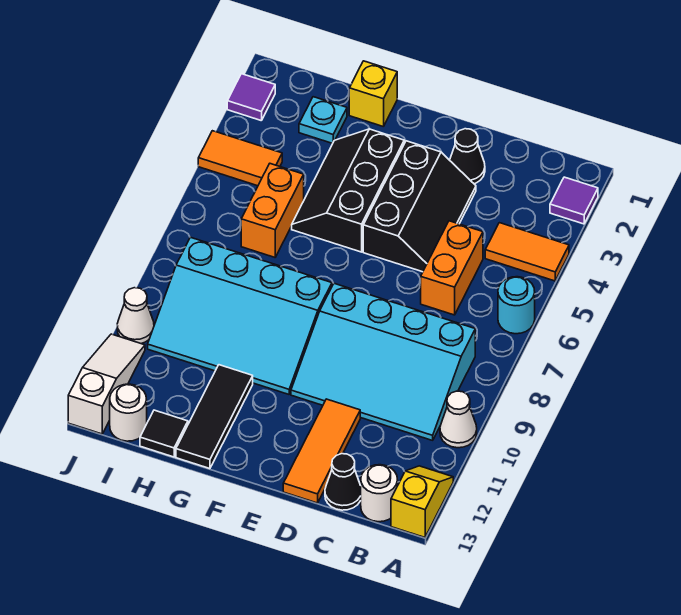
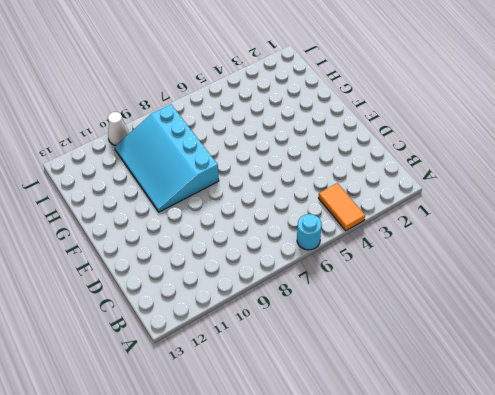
none -> purple 1x1 tile [550,177,598,224]
none -> white 1x1 cone [440,391,477,448]
none -> yellow 1x2 slope [391,466,453,537]

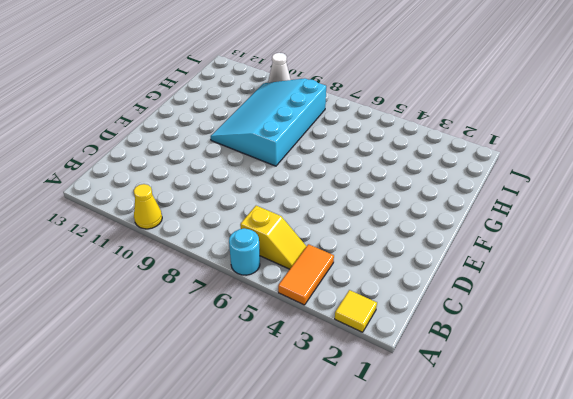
yellow 1x1 tile [335,290,377,332] -> purple 1x1 tile [550,177,598,224]
yellow 1x1 cone [134,184,162,229] -> white 1x1 cone [440,391,477,448]
yellow 1x2 slope [240,206,307,269] -> yellow 1x2 slope moved to [391,466,453,537]
none -> cyan 3x4 slope [291,284,475,440]
none -> white 1x1 round brick [361,465,398,522]
none -> orange 1x2 brick [421,221,483,315]

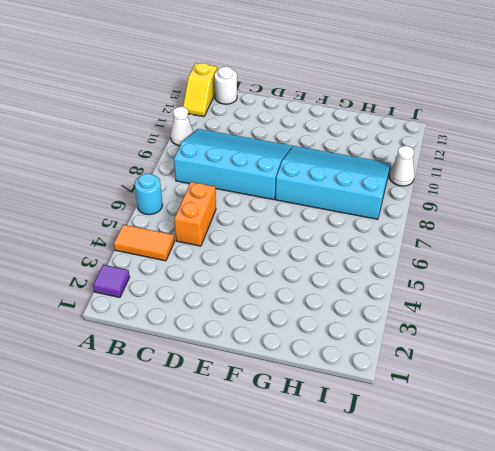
none -> black 1x1 cone [325,454,361,510]
none -> black 1x1 cone [450,129,485,184]
none -> black 2x3 slope [363,141,476,272]

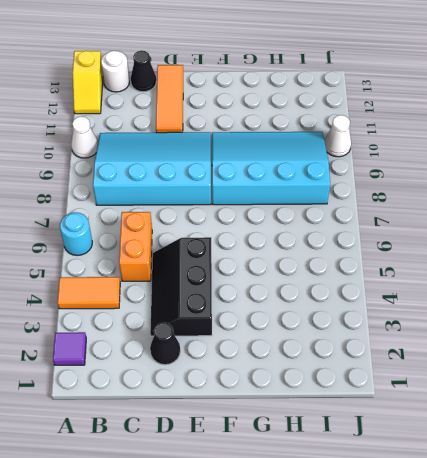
none -> black 2x3 slope [292,129,404,252]
none -> yellow 1x1 brick [349,61,397,127]
none -> black 1x3 tile [176,365,253,469]

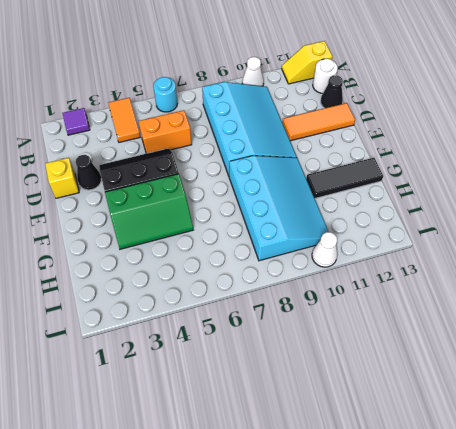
yellow 1x1 brick [45,158,79,198] -> yellow 1x1 brick moved to [349,61,397,127]
green 2x3 slope [105,174,193,249] -> black 2x3 slope [292,129,404,252]
none -> cyan 1x1 plate [299,97,347,143]
none -> orange 1x2 brick [241,164,304,257]
none -> black 1x1 tile [140,410,188,457]

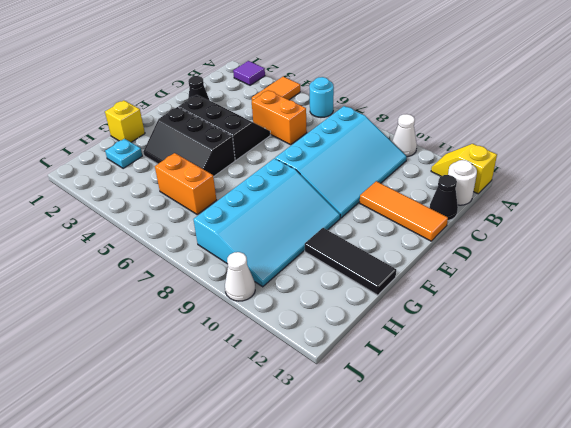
none -> black 1x1 tile [140,410,188,457]
none -> orange 1x2 tile [198,131,282,186]
none -> white 1x1 round brick [110,384,147,441]

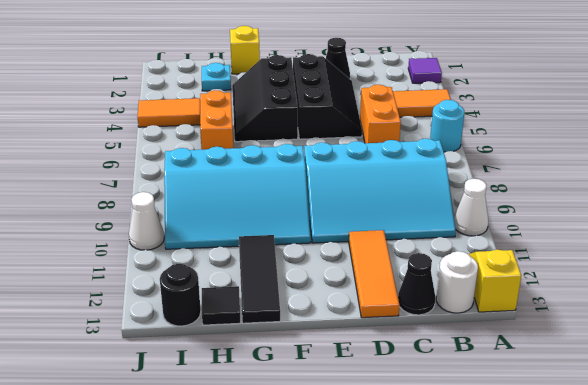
black 1x1 round brick [160,264,201,326] -> white 1x1 round brick [110,384,147,441]
none -> purple 1x1 tile [227,74,275,121]
none -> white 1x3 slope [68,334,145,434]

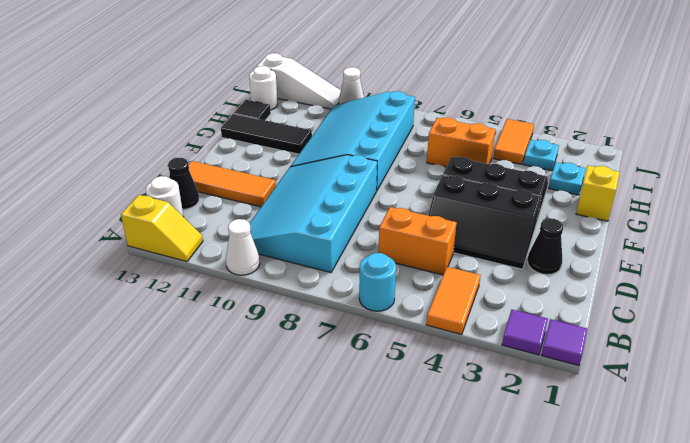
purple 1x1 tile [541,319,588,366] -> purple 1x1 tile moved to [227,74,275,121]
cyan 1x1 plate [523,140,559,171] -> none

